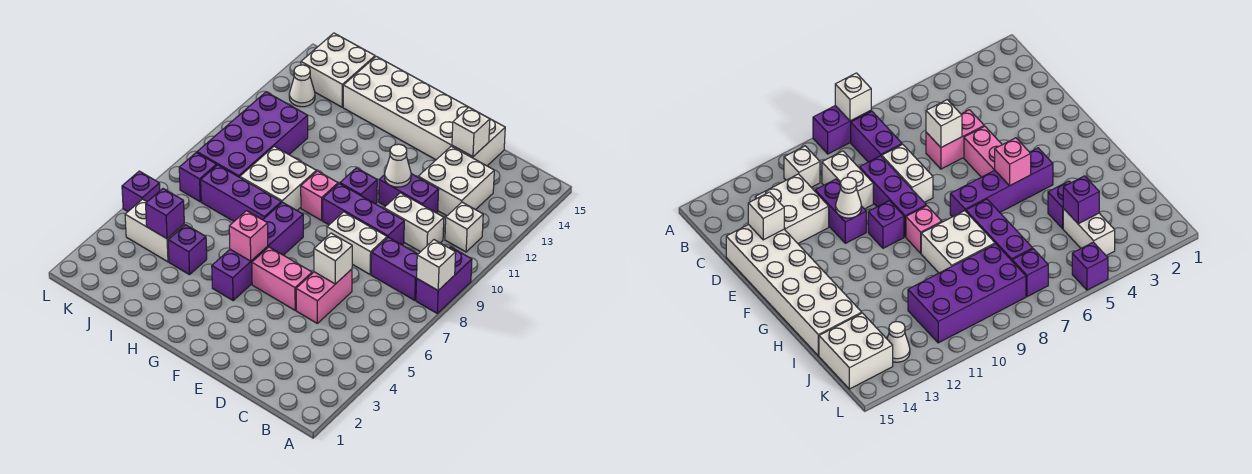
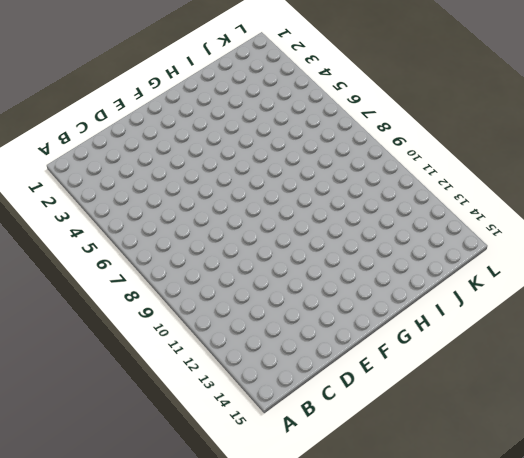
none -> purple 1x2 brick [416,247,472,313]
none -> purple 1x2 brick [371,237,418,300]
none -> white 1x1 brick [445,202,483,252]

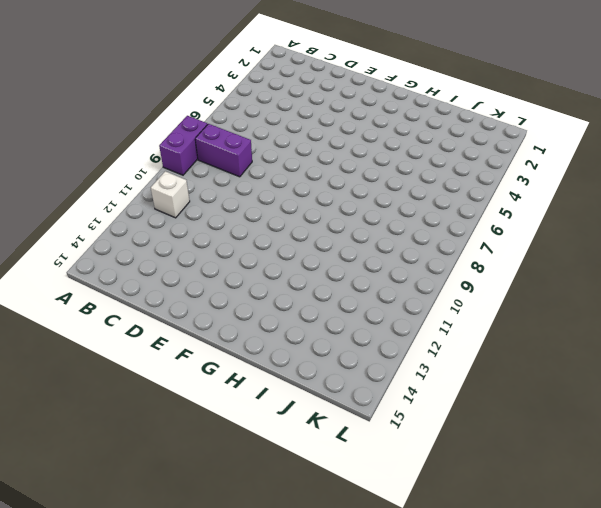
none -> white 1x2 brick [384,193,444,252]
none -> white 2x2 brick [418,146,494,216]
none -> pink 1x2 brick [296,269,352,323]

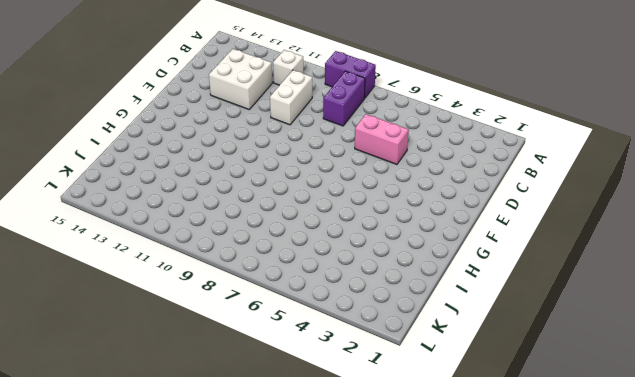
none -> white 1x2 brick [327,212,387,274]
none -> purple 1x3 brick [323,184,404,245]
none -> purple 1x2 brick [379,174,439,213]

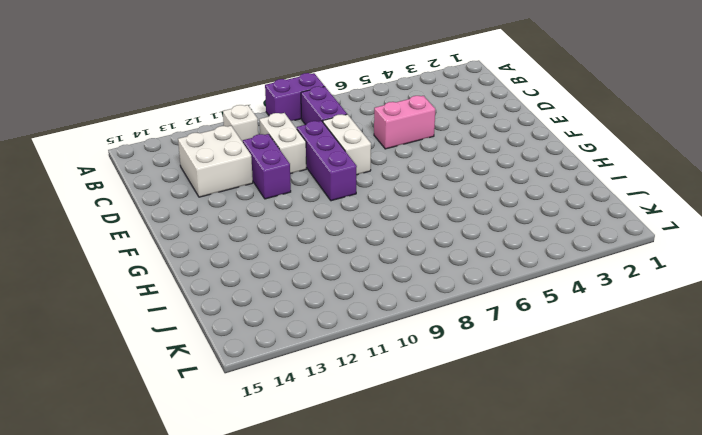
none -> white 2x6 brick [343,56,505,166]
none -> pink 1x2 brick [252,247,312,310]
none -> purple 1x1 brick [340,168,377,204]

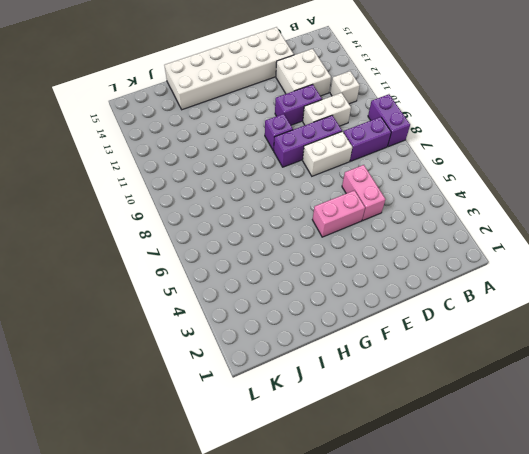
none -> purple 1x4 brick [212,202,303,300]
none -> pink 1x1 brick [301,171,338,220]
none -> purple 1x3 brick [201,165,281,221]

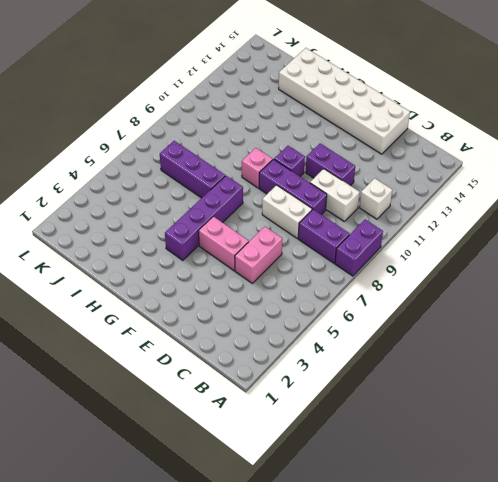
none -> white 2x2 brick [418,146,494,216]
none -> white 2x2 brick [240,146,316,210]
none -> purple 1x1 brick [168,225,207,275]

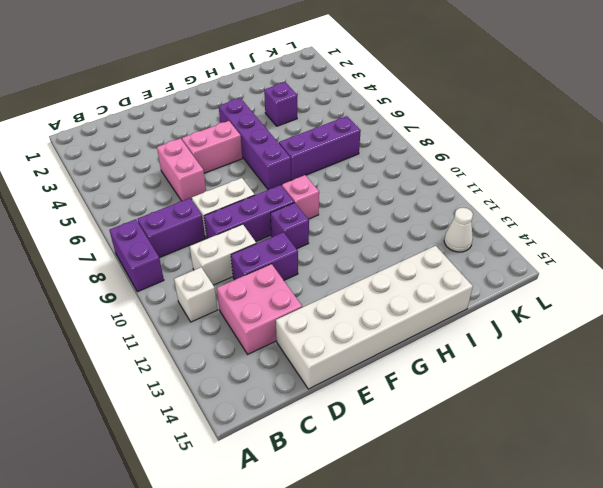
pink 2x2 brick [217,264,302,354] -> white 2x2 brick [418,146,494,216]
none -> white 2x2 brick [240,146,316,210]
none -> white 1x2 brick [125,199,184,262]
none -> purple 2x4 brick [197,92,308,177]

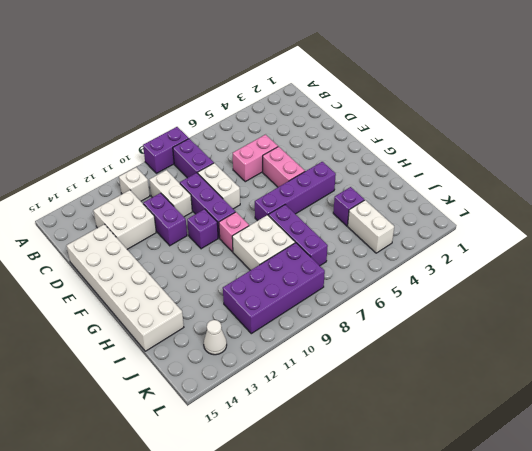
none -> white 2x2 brick [301,33,375,107]
none -> purple 1x1 brick [179,153,217,202]
none -> purple 1x1 brick [122,171,160,211]

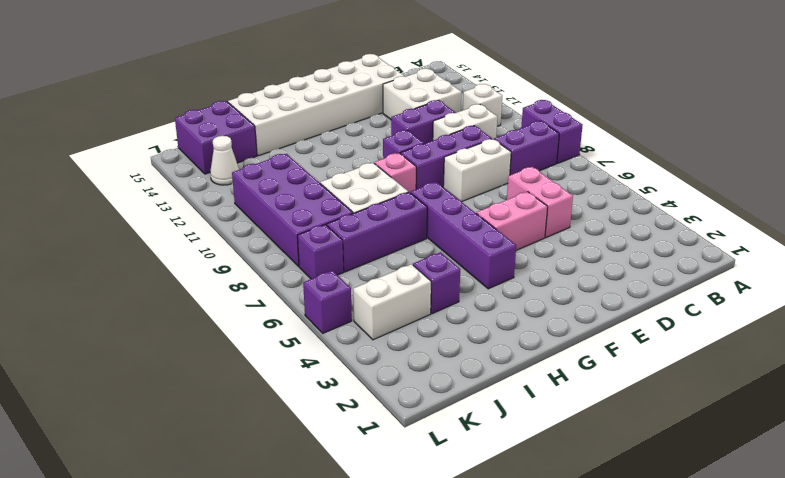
purple 2x2 brick [175,101,257,174] -> white 2x2 brick [301,33,375,107]
none -> white 1x1 brick [417,240,456,290]
none -> white 1x1 brick [314,233,352,284]
none -> white 1x1 brick [452,108,490,157]

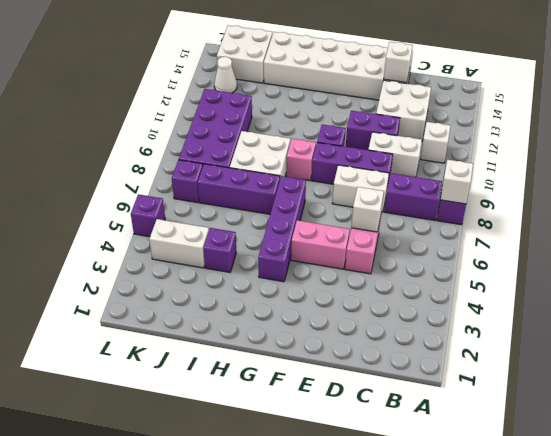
none -> white 1x1 cone [385,144,411,187]
none -> pink 1x1 brick [229,211,268,261]
none -> purple 1x1 brick [146,189,184,239]

